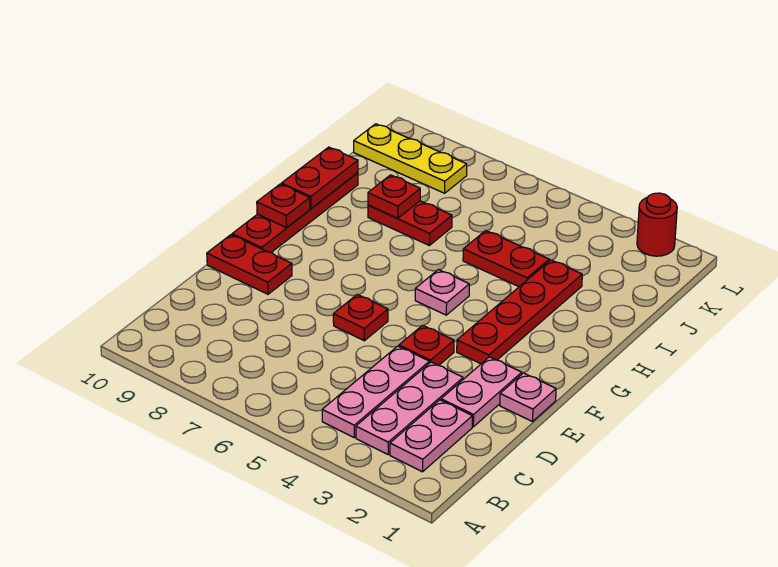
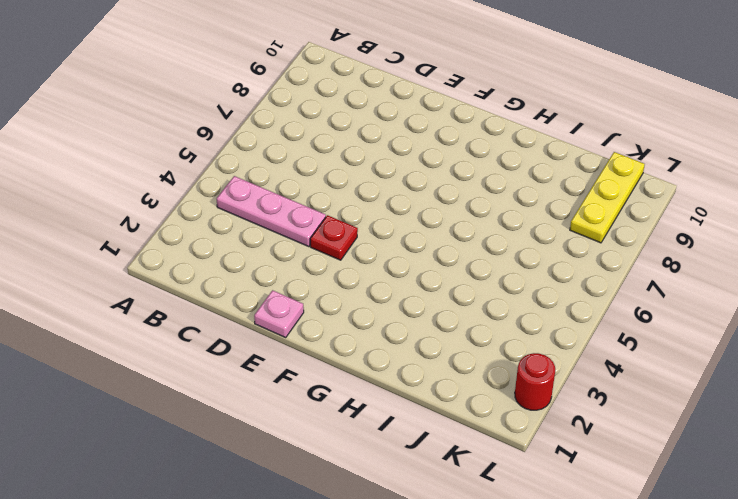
none -> pink 1x2 plate [390,400,472,472]
none -> pink 1x3 plate [356,362,463,454]
none -> pink 1x2 plate [441,357,522,427]

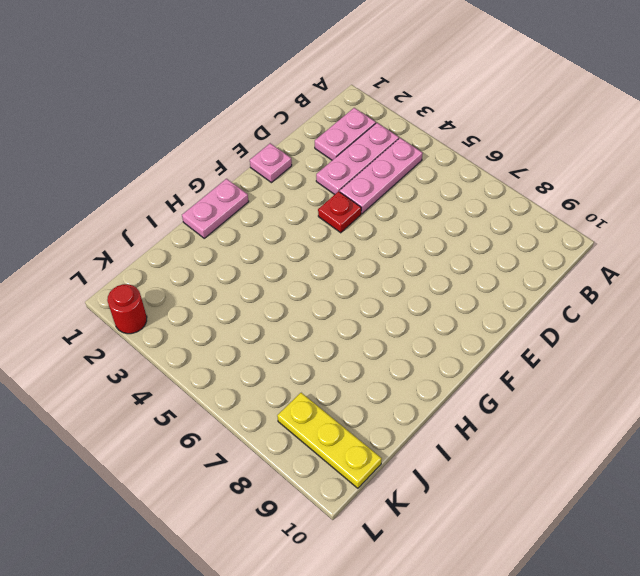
pink 1x2 plate [182,179,249,238] -> pink 1x2 plate moved to [441,357,522,427]
none -> red 1x1 plate [333,294,388,341]
none -> red 1x2 plate [207,235,292,294]
none -> red 1x4 plate [457,260,582,364]

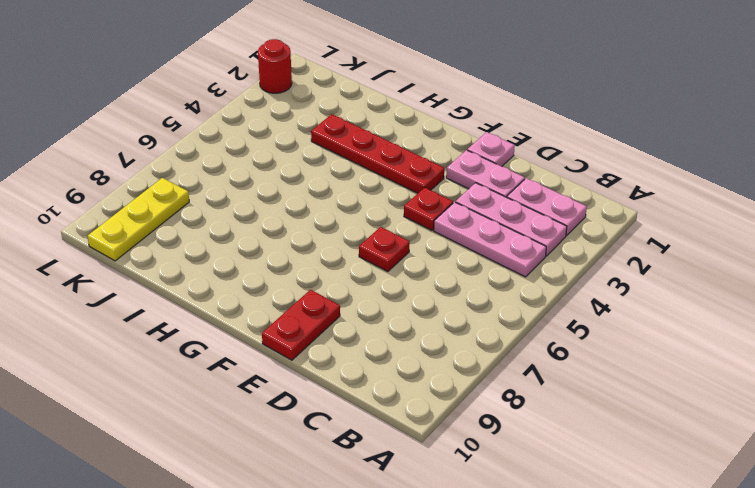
none -> red 1x4 plate [232,173,358,253]
none -> pink 1x1 plate [415,270,469,315]
none -> red 1x2 plate [463,231,549,287]

